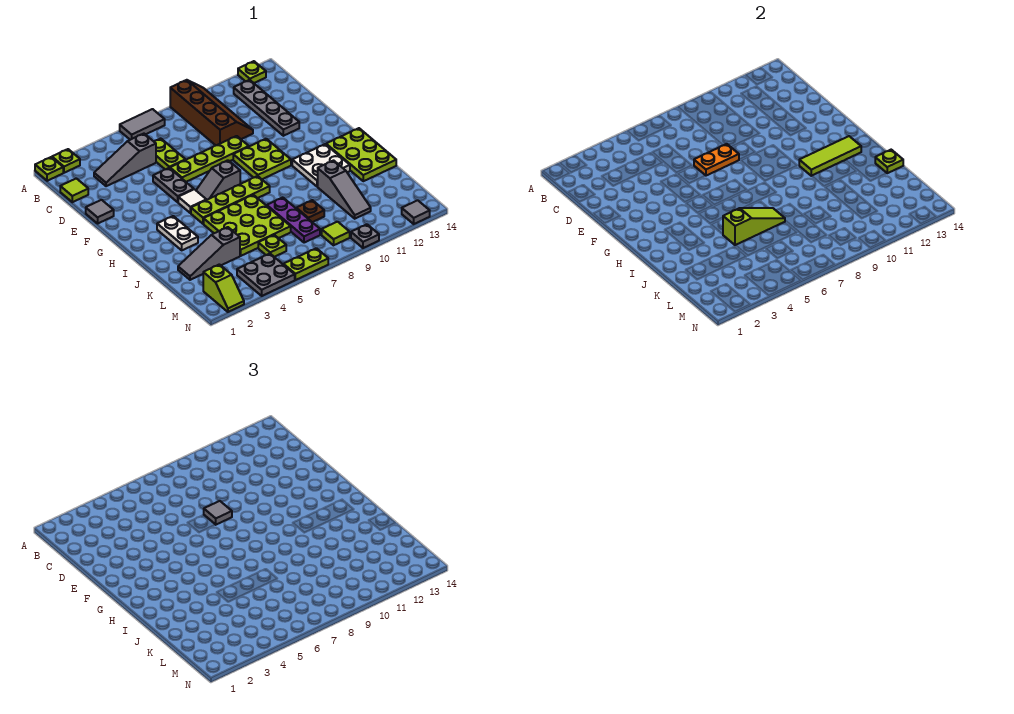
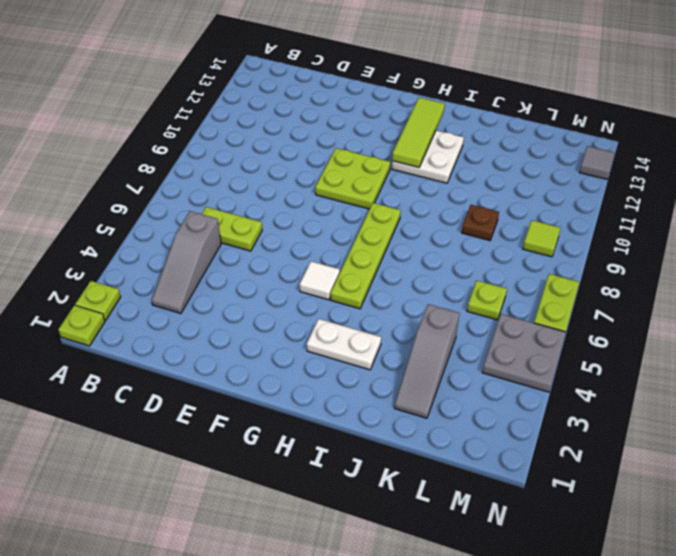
none -> grey 1x2 tile [120,109,165,140]
none -> brown 2x4 slope [170,80,253,145]
none -> lime 1x1 plate [238,61,266,83]
none -> grey 1x4 plate [234,80,299,136]

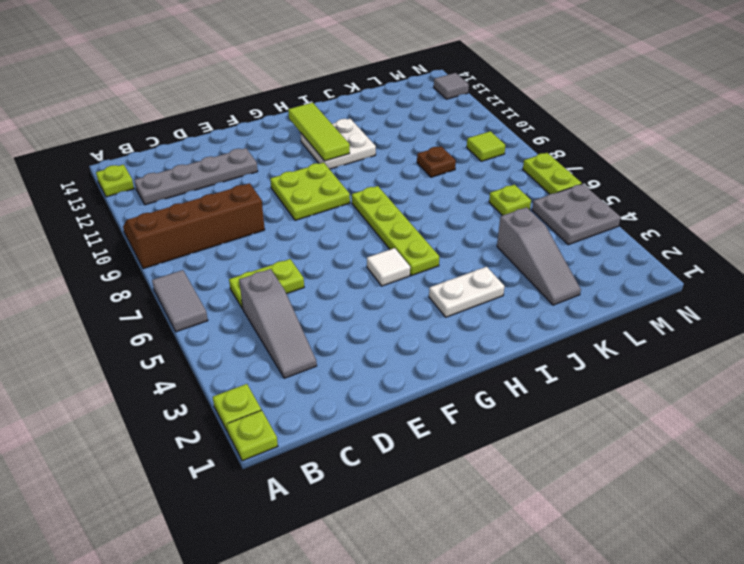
none -> lime 1x1 tile [60,178,88,202]
none -> grey 1x1 tile [86,200,114,223]
none -> grey 1x2 plate [153,168,194,202]
none -> lime 1x4 plate [170,136,249,182]

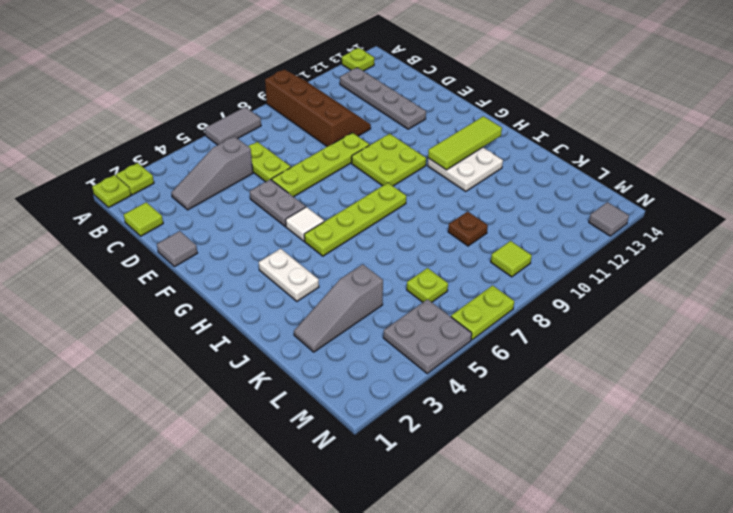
none -> grey 1x2 slope [196,160,240,200]
none -> lime 2x3 plate [326,128,396,181]
none -> lime 3x3 plate [204,195,291,256]
none -> purple 1x3 plate [267,197,320,243]

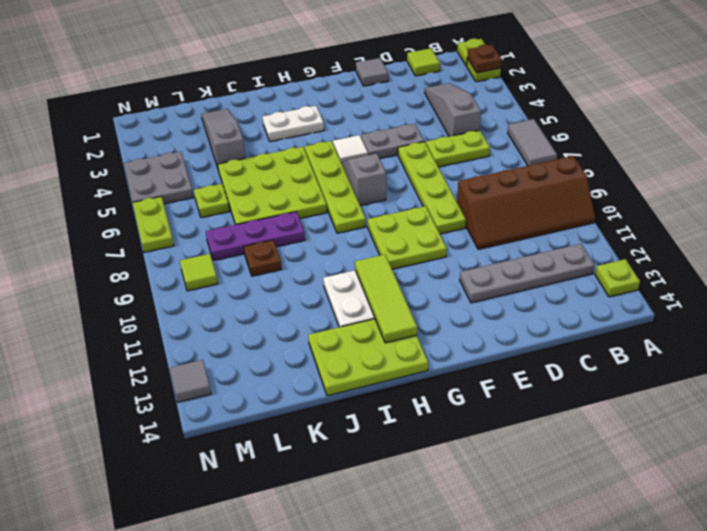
brown 1x1 plate [467,45,502,73] -> none
none -> grey 1x3 slope [318,161,371,219]
none -> lime 1x2 slope [203,264,244,312]
none -> grey 1x1 plate [351,224,379,248]
none -> orange 1x2 plate [694,144,739,176]

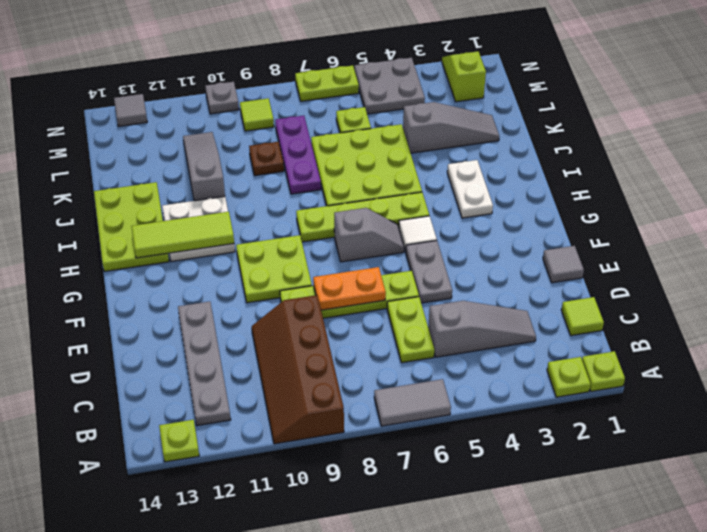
none -> lime 1x3 slope [723,208,785,245]
none -> lime 1x1 plate [875,150,903,173]
none -> grey 1x1 tile [204,501,232,525]

